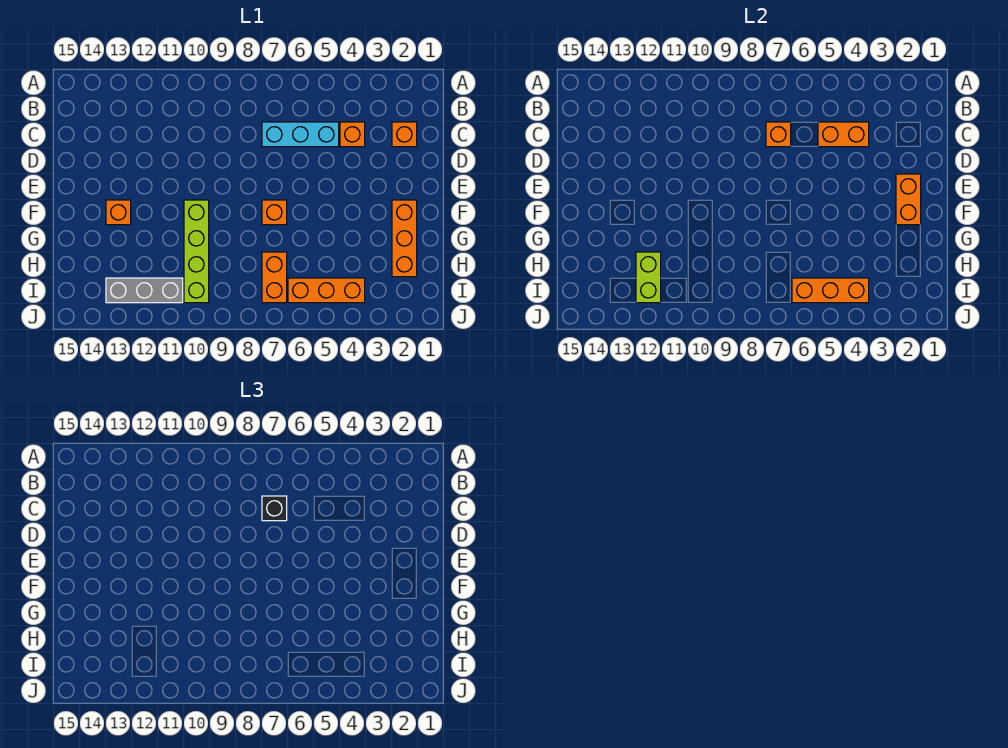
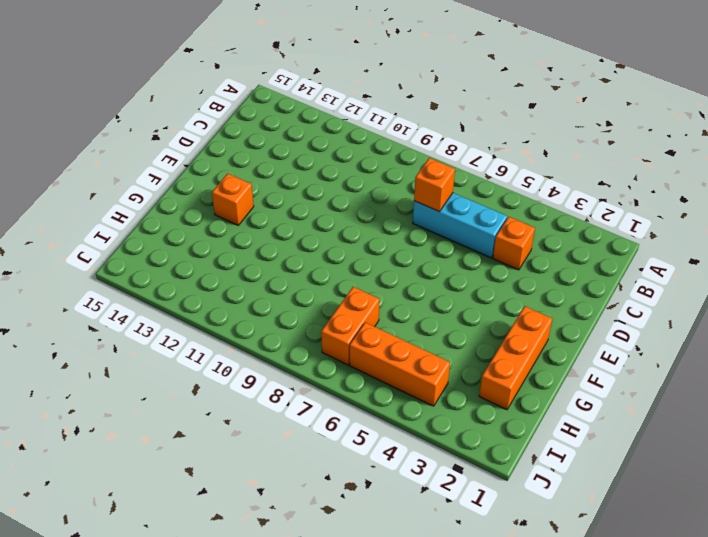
none -> orange 1x1 brick [392,122,417,147]
none -> orange 1x1 brick [262,200,287,225]
none -> lime 1x4 brick [184,200,209,303]

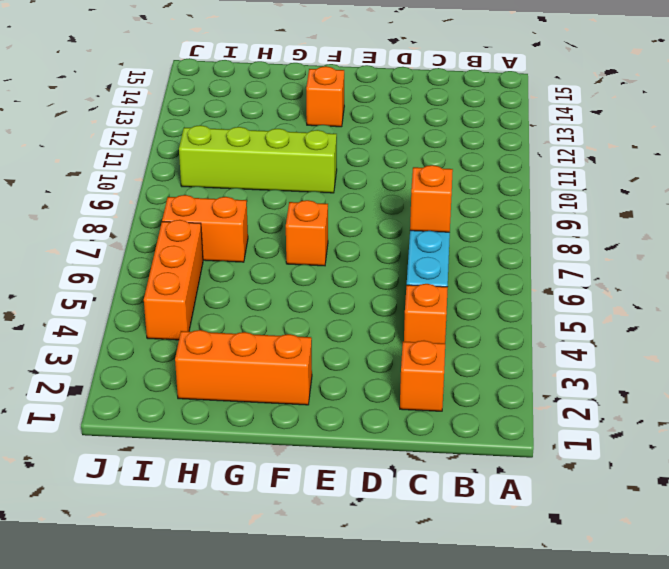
none -> grey 1x3 brick [106,278,183,303]
none -> orange 1x2 brick [818,122,869,147]
none -> orange 1x2 brick [896,174,921,225]

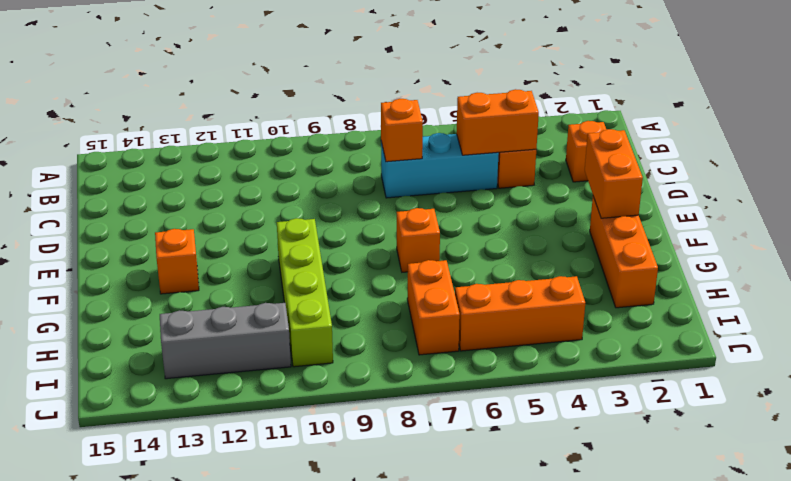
none -> lime 1x2 brick [636,252,661,303]
none -> orange 1x3 brick [792,278,869,303]
none -> black 1x1 brick [262,496,287,521]

